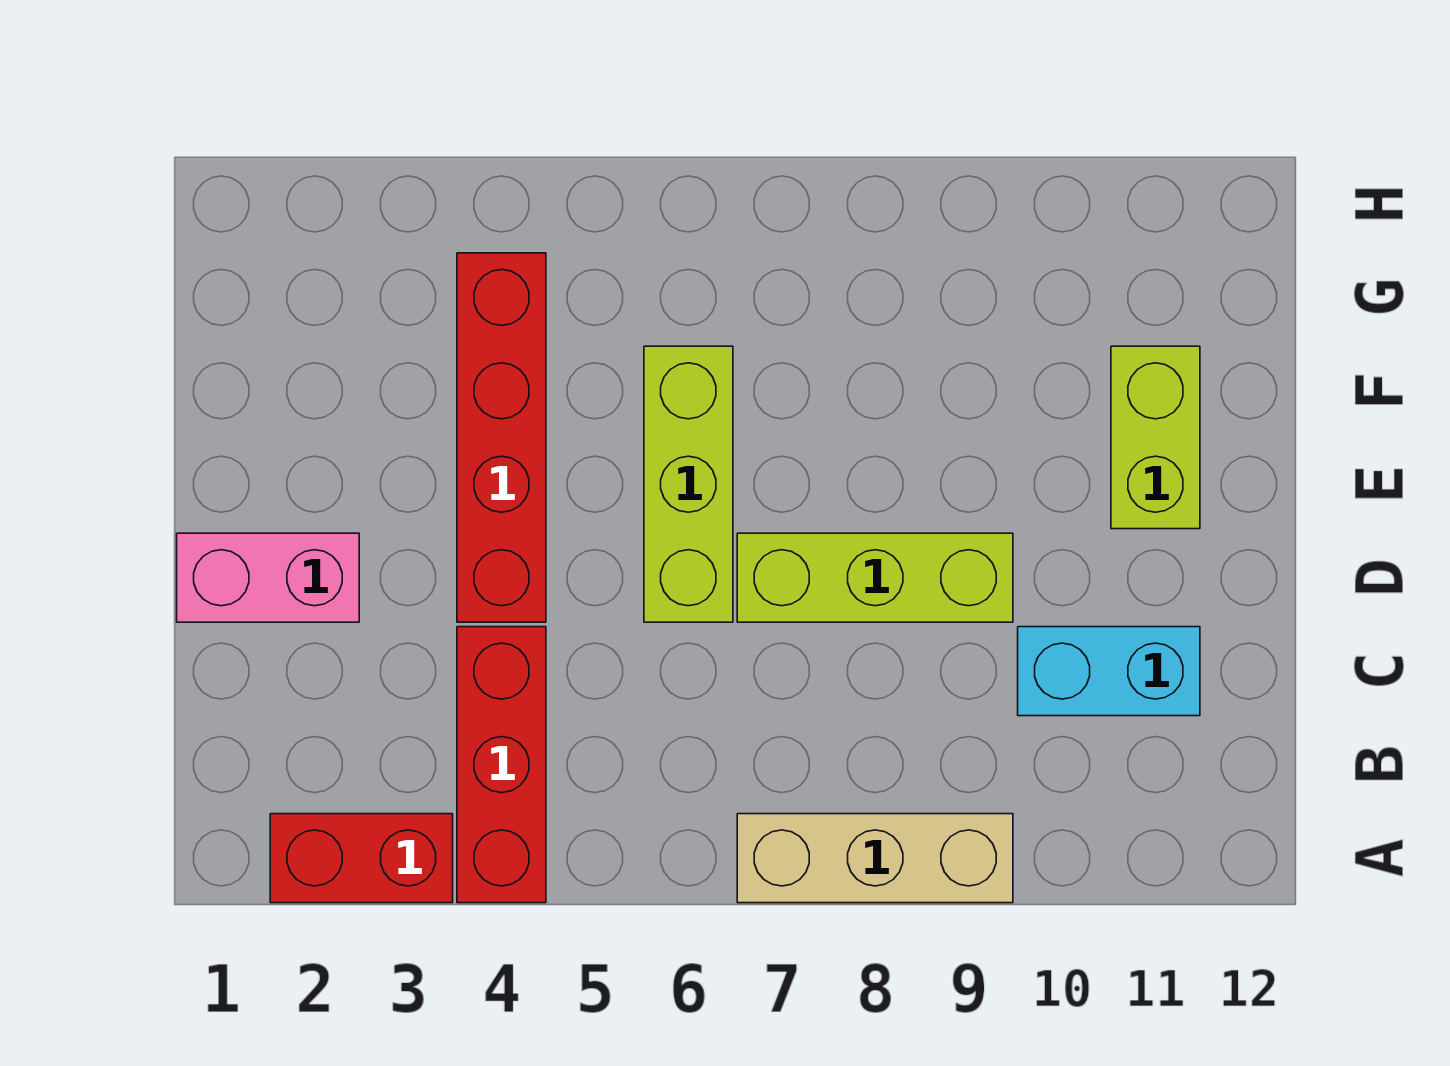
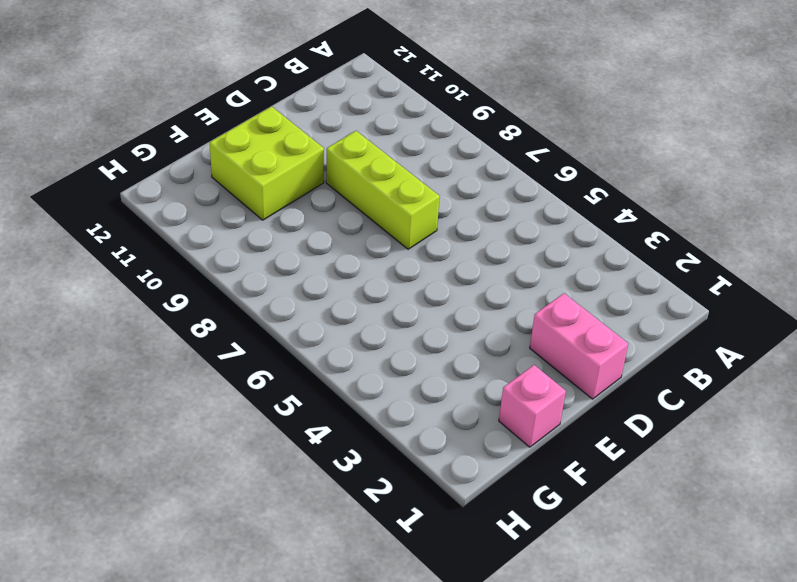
lime 2x2 brick [210,106,324,220] -> lime 1x2 brick [1111,346,1200,529]
pink 1x1 brick [499,365,566,447] -> none
none -> red 1x2 brick [270,814,453,903]
none -> red 1x3 brick [457,627,546,903]

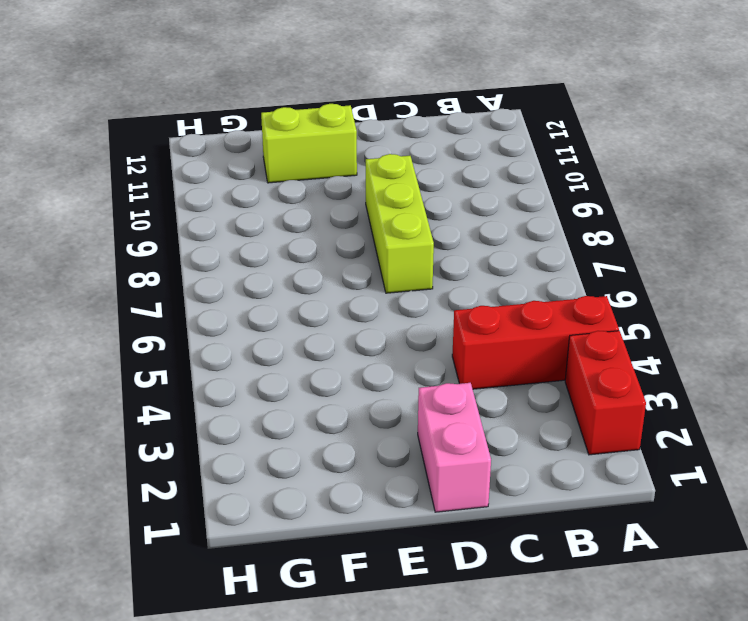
none -> tan 1x3 brick [737,814,1013,903]
none -> cyan 1x2 brick [1018,627,1200,716]

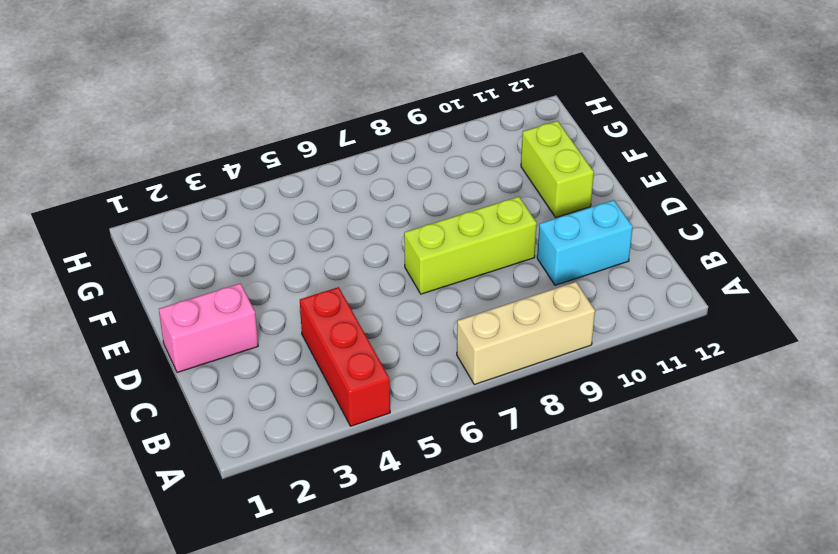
none -> red 1x2 brick [270,814,453,903]
none -> red 1x4 brick [457,253,546,622]

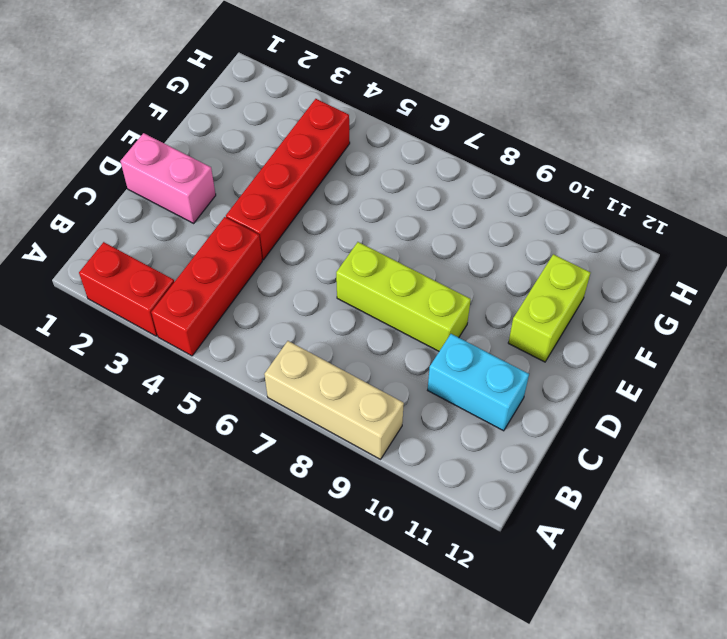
none -> lime 1x3 brick [644,346,733,622]

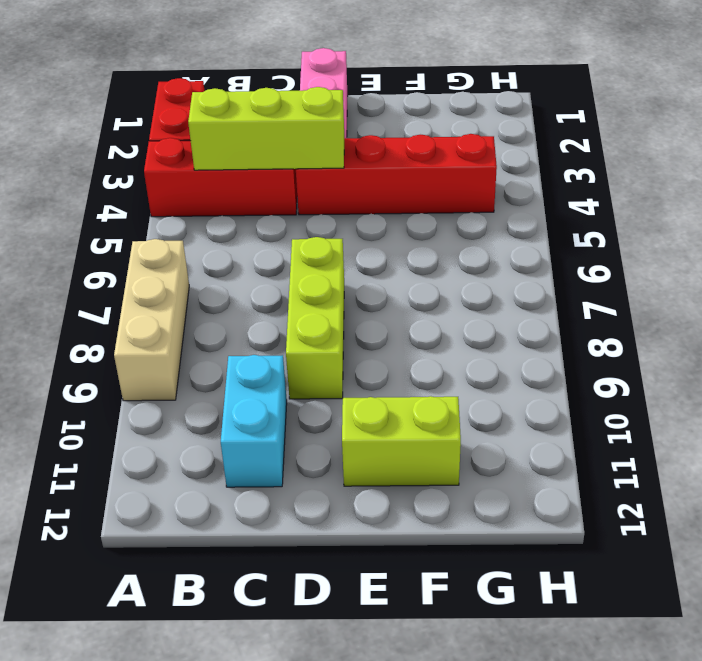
lime 1x3 brick [188,87,344,170] -> lime 1x3 brick moved to [644,346,733,622]

